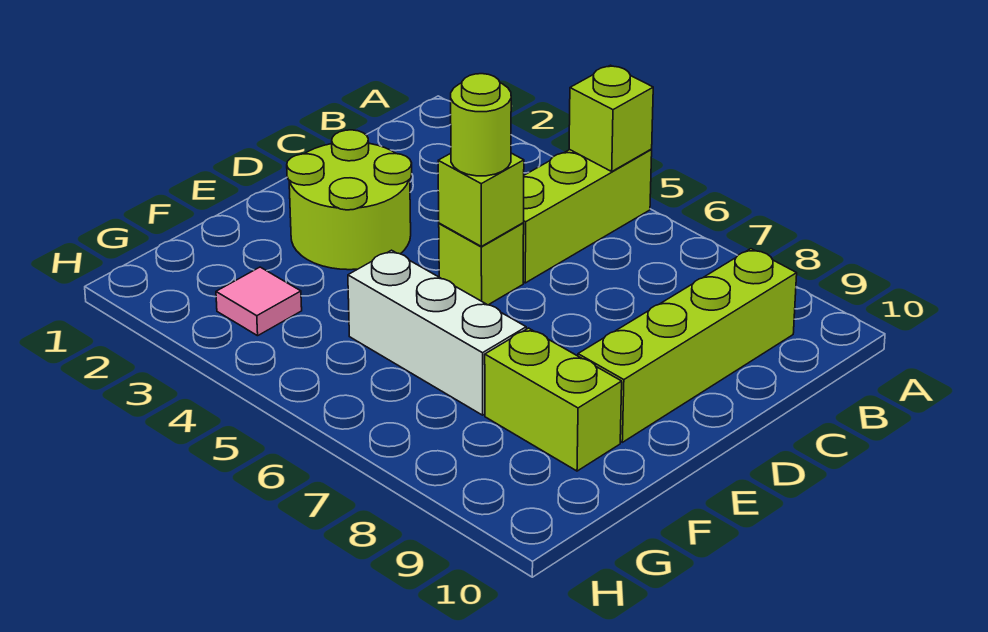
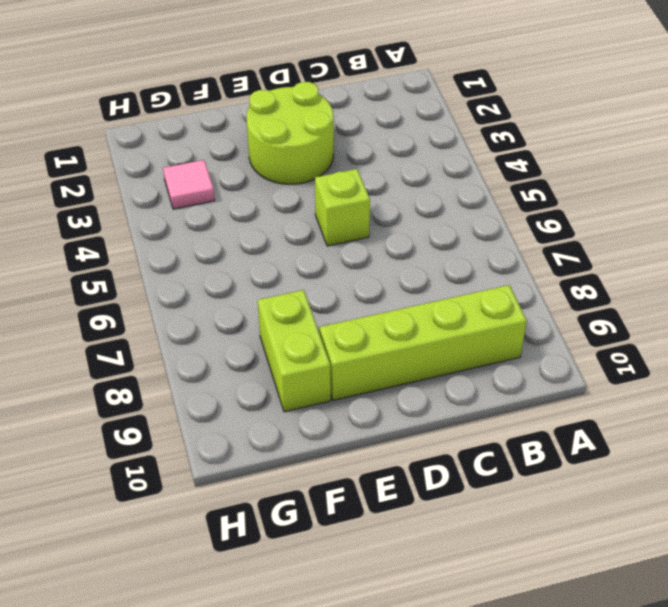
none -> lime 1x3 brick [523,150,652,283]
none -> white 1x3 brick [348,250,526,415]

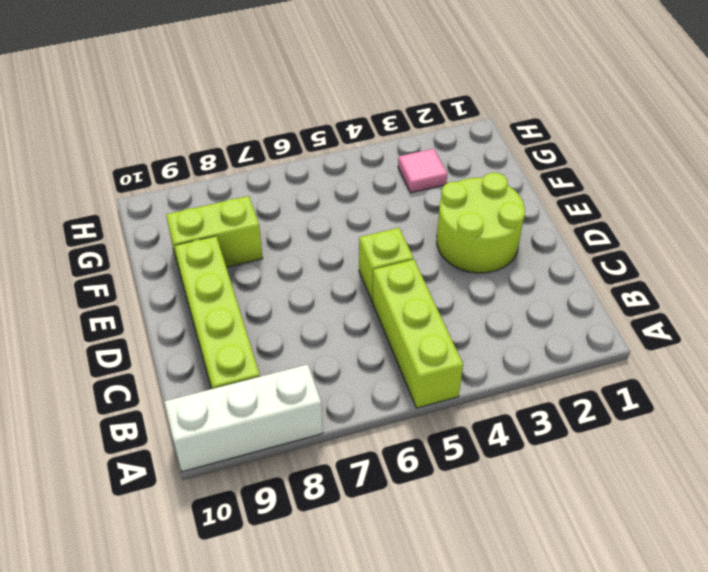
white 1x3 brick [164,364,323,472] -> white 1x3 brick moved to [348,250,526,415]
none -> lime 1x1 brick [569,65,653,171]
none -> lime 1x1 brick [438,153,524,246]

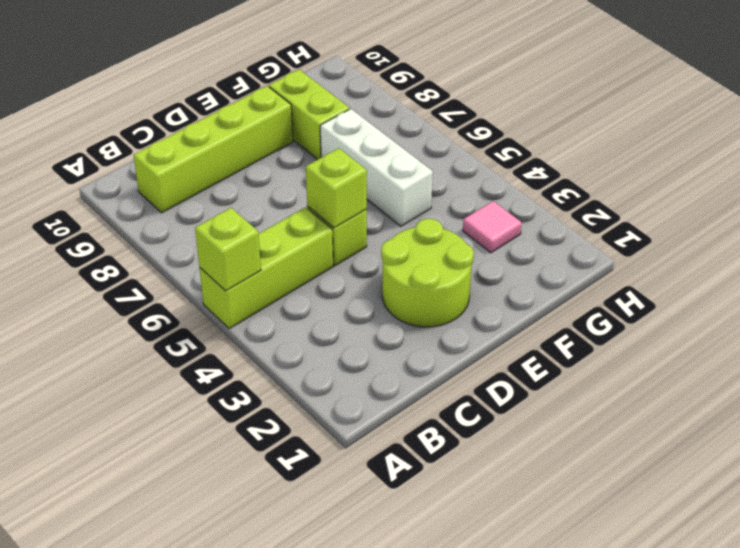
none -> lime 1x1 round brick [451,74,511,176]

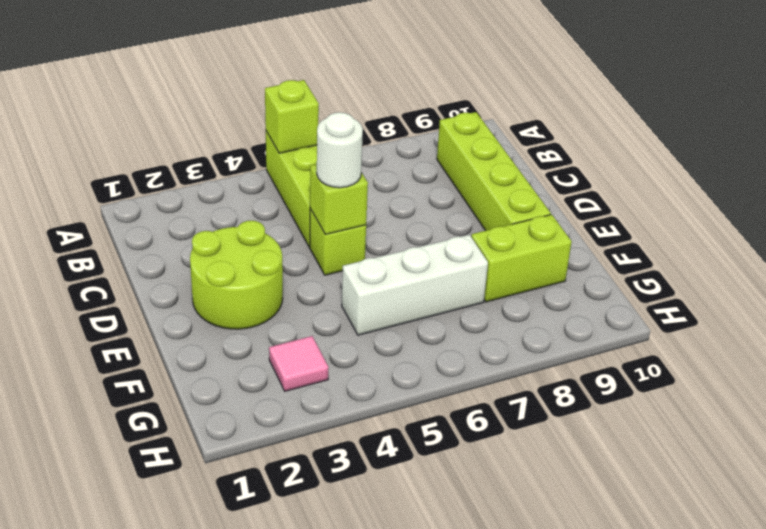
white 1x1 round brick [317,112,363,188] -> lime 1x1 round brick [451,74,511,176]

